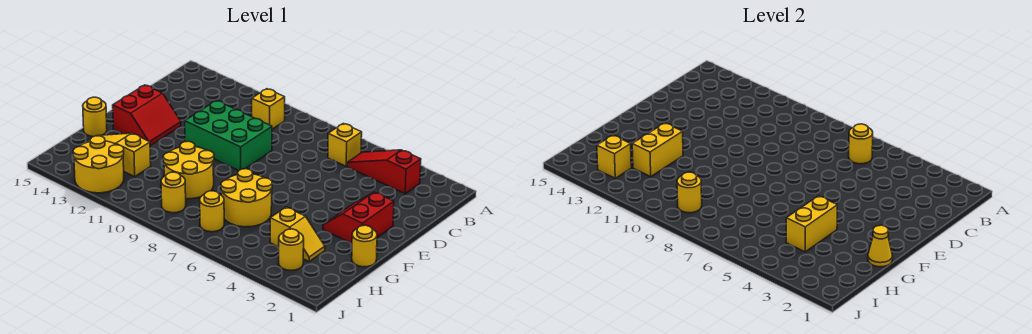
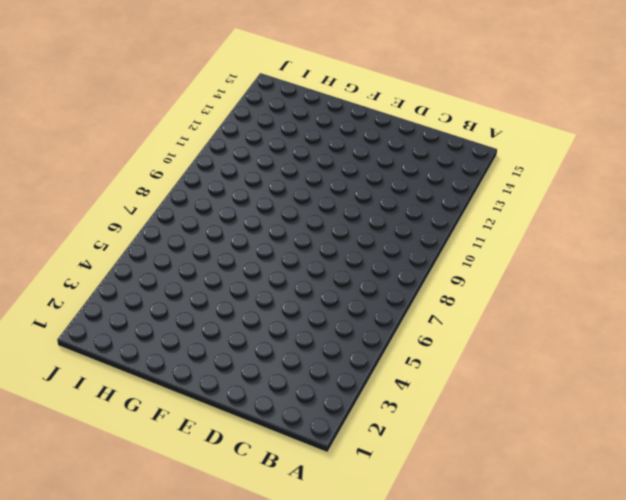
none -> red 1x3 slope [347,150,421,194]
none -> yellow 1x1 brick [328,124,362,166]
none -> yellow 1x1 brick [252,89,285,129]

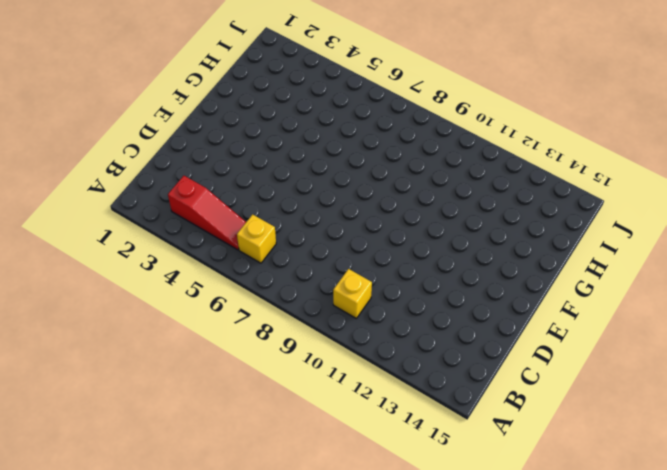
none -> green 2x3 brick [185,101,272,171]
none -> red 2x2 slope [323,192,394,243]
none -> red 2x2 slope [113,85,181,146]

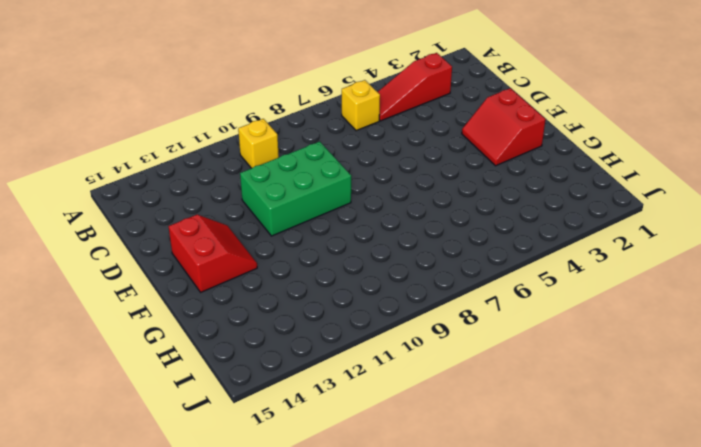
none -> yellow 1x1 round brick [352,225,377,267]
none -> yellow 2x2 round brick [221,169,272,227]
none -> yellow 2x2 round brick [163,141,214,199]

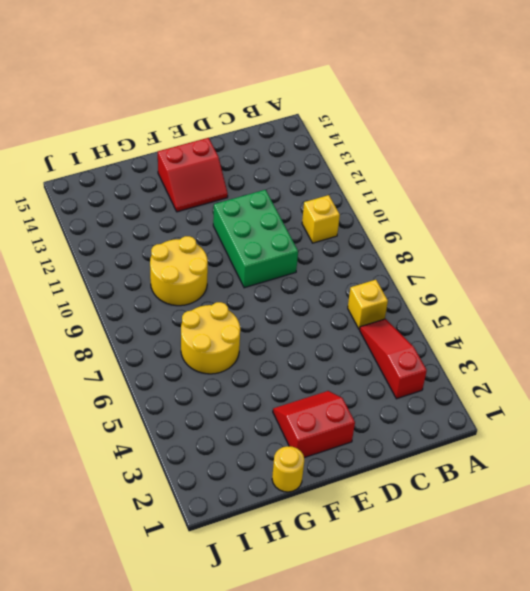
none -> yellow 1x1 round brick [83,97,107,137]
none -> yellow 1x2 slope [270,207,325,261]
none -> yellow 1x3 slope [85,133,151,177]

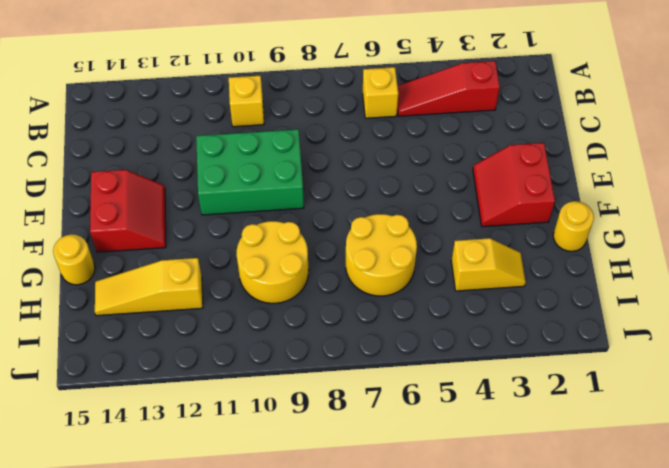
none -> yellow 1x1 round brick [279,229,304,270]
none -> yellow 1x1 round brick [200,191,224,232]
none -> yellow 1x1 round brick [161,172,186,213]

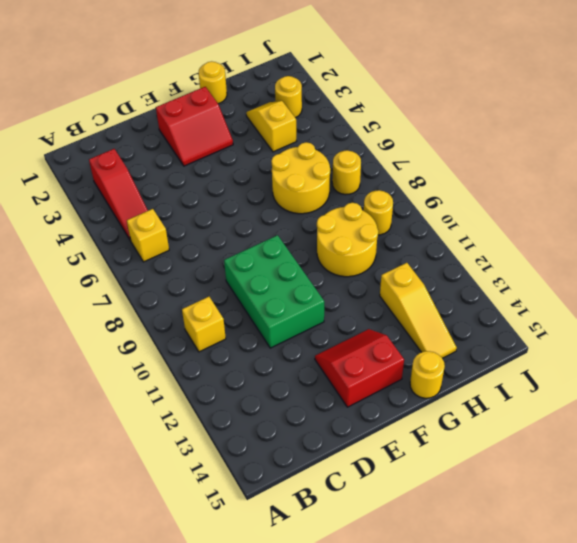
none -> yellow 2x2 round brick [73,136,124,193]
none -> yellow 1x1 round brick [849,124,873,164]
none -> yellow 1x1 cone [868,225,893,267]

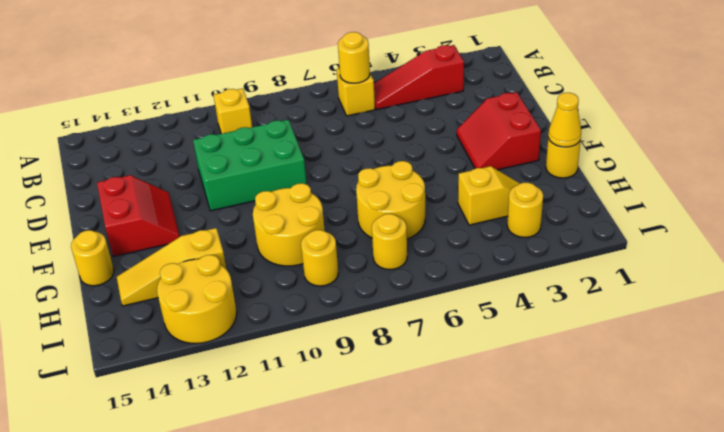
none -> yellow 1x2 brick [786,196,837,252]
none -> yellow 1x2 brick [632,123,683,177]
none -> yellow 1x1 round brick [677,172,702,213]

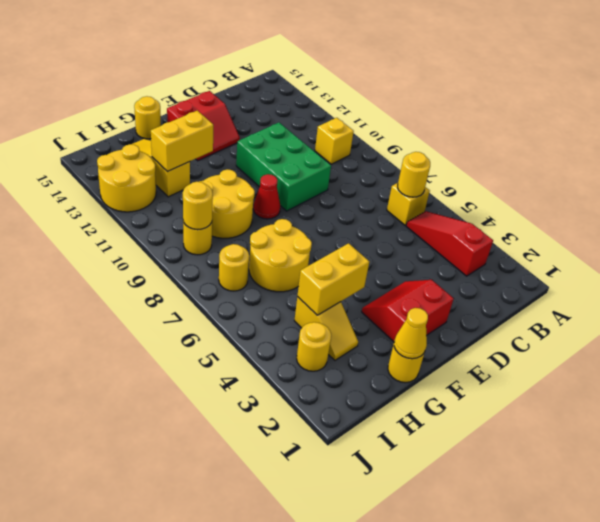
red 1x1 cone [253,174,280,219] -> none
none -> yellow 1x1 brick [597,135,631,178]

